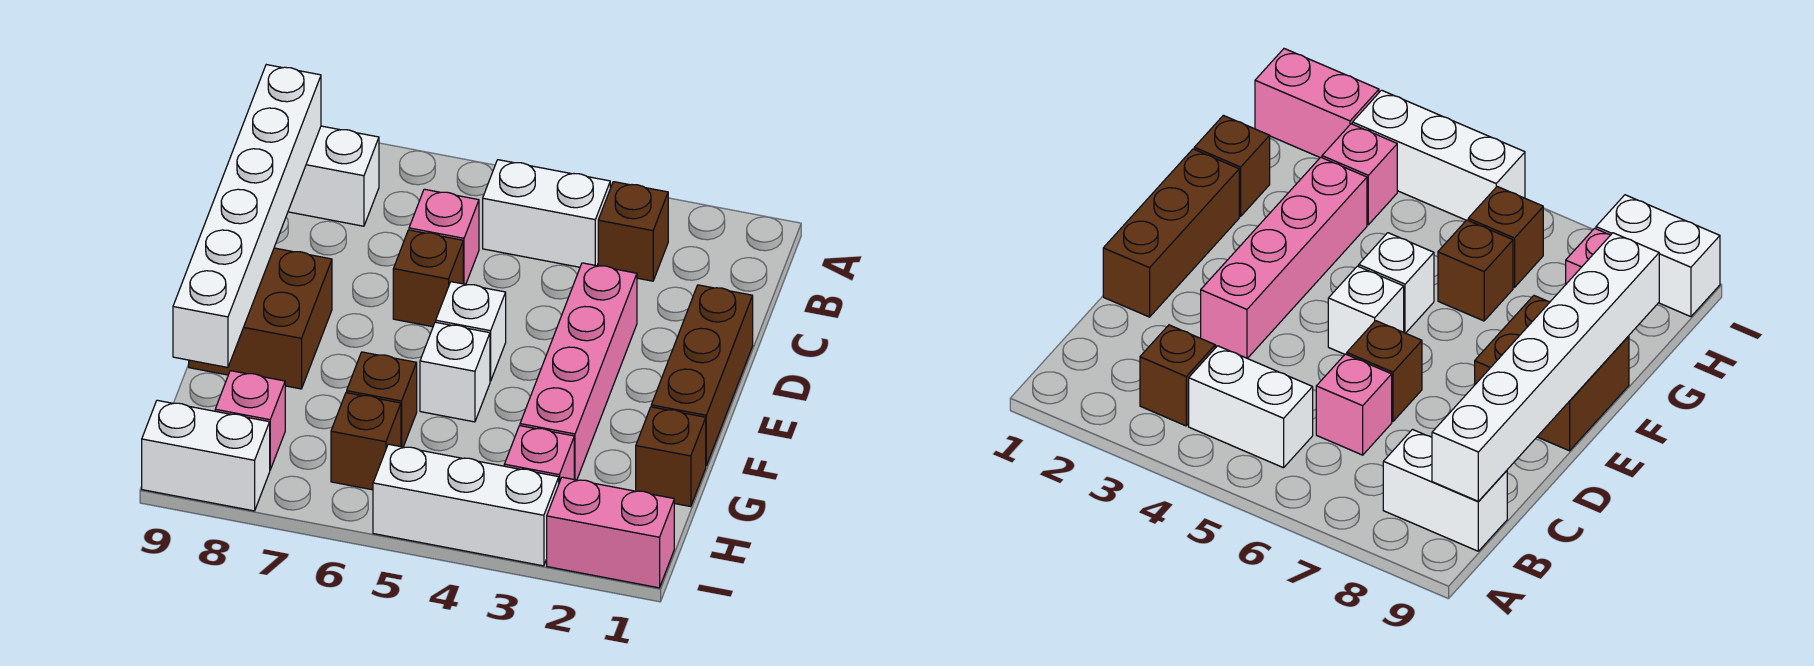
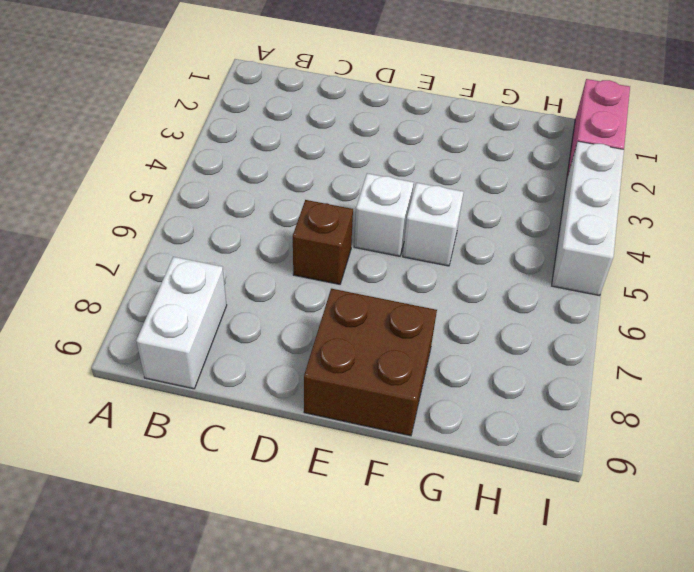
none -> brown 1x1 brick [598,182,668,281]
none -> white 1x2 brick [483,160,610,267]
none -> pink 1x1 brick [409,189,479,284]

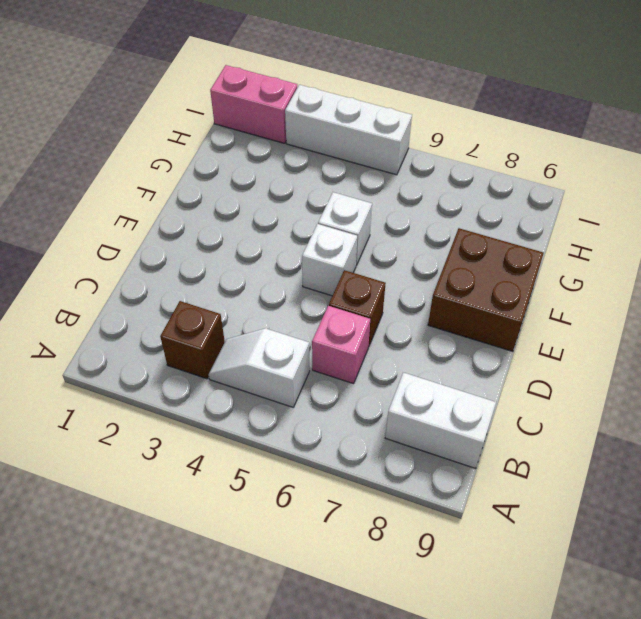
white 1x2 slope [208,328,310,407] -> white 1x2 brick [483,160,610,267]
none -> brown 1x3 brick [651,285,753,466]
none -> pink 1x4 brick [520,263,637,480]
none -> brown 1x1 brick [636,407,706,507]

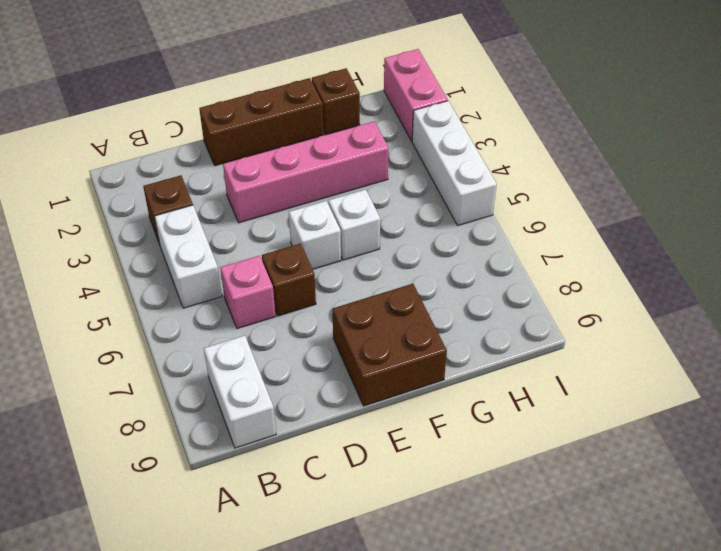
none -> brown 1x1 brick [347,352,417,447]
none -> pink 1x1 brick [504,426,574,483]
none -> brown 1x1 brick [331,393,401,490]

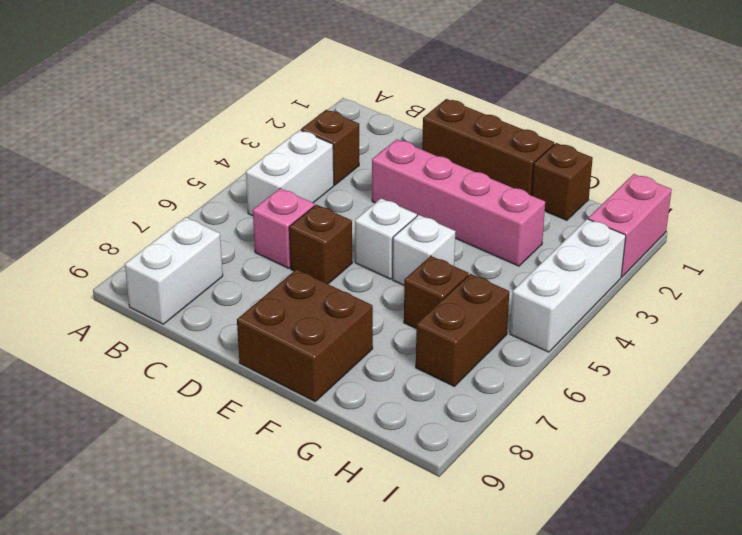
brown 1x2 brick [416,274,509,386] -> brown 1x1 brick [331,393,401,490]
none -> pink 1x1 brick [504,426,574,483]
none -> pink 1x1 brick [215,371,285,470]
none -> white 1x2 brick [142,400,270,511]

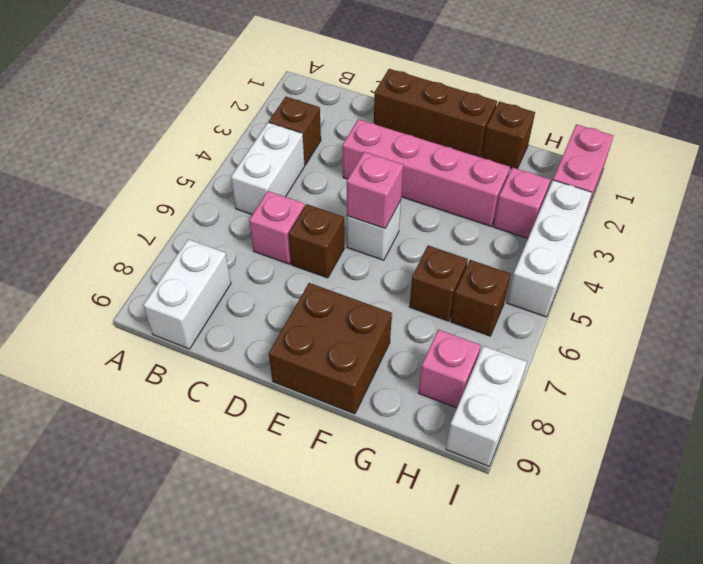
pink 1x1 brick [347,152,403,229] -> none
none -> white 1x1 brick [420,322,490,422]
none -> white 1x6 brick [173,65,321,367]

